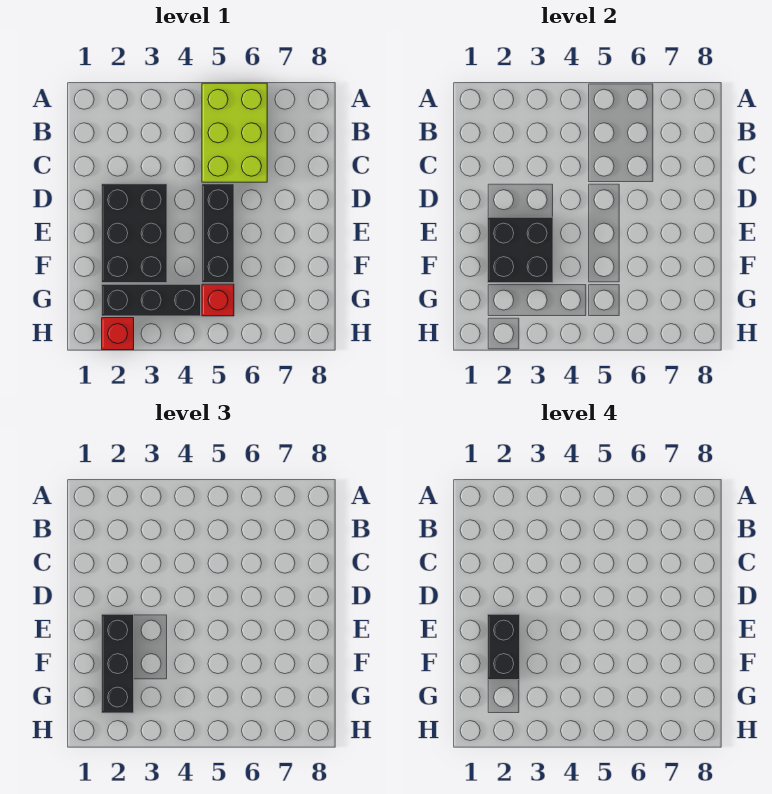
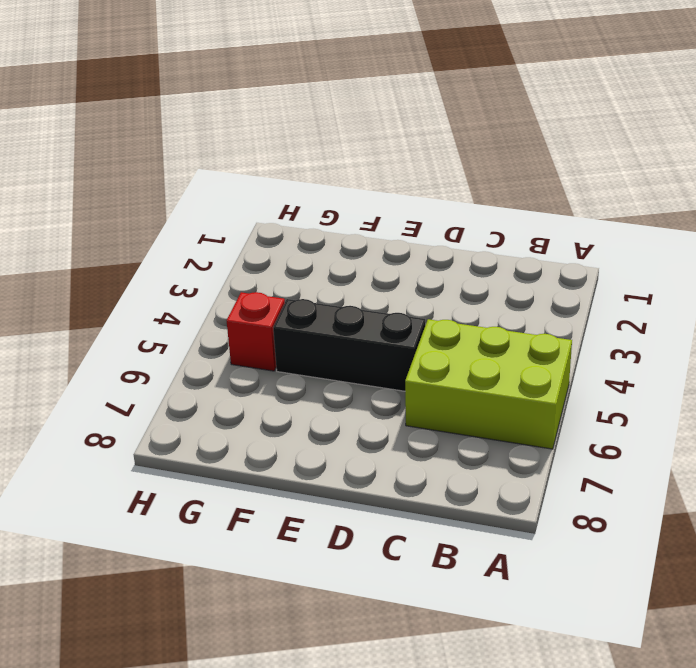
none -> black 2x3 brick [102,184,167,283]
none -> black 1x3 brick [102,284,201,316]

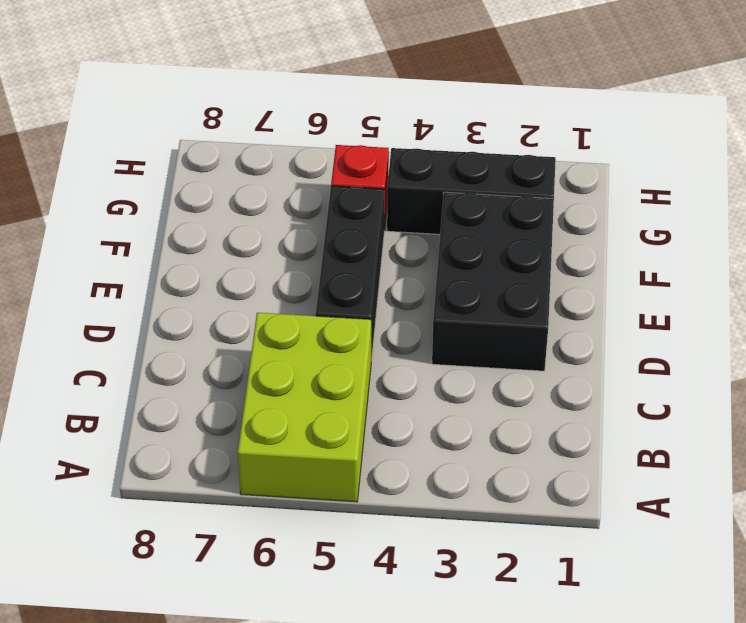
none -> red 1x1 brick [102,318,134,350]
none -> black 2x2 brick [488,217,553,283]

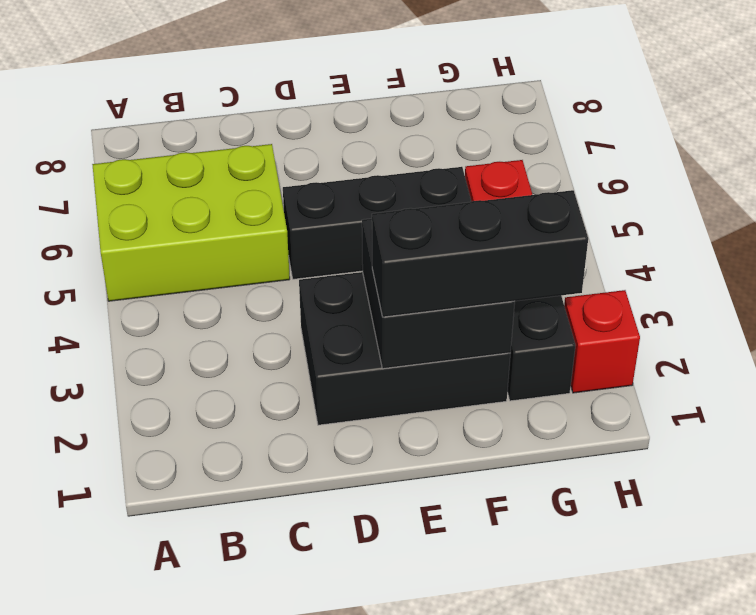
none -> black 1x2 brick [488,614,520,680]

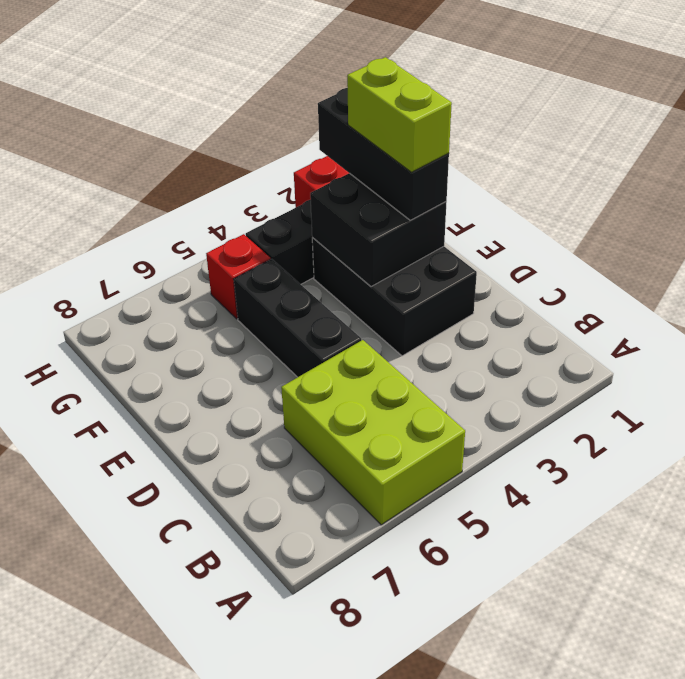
lime 1x2 brick [347,57,452,172] -> black 1x2 brick [488,614,520,680]

